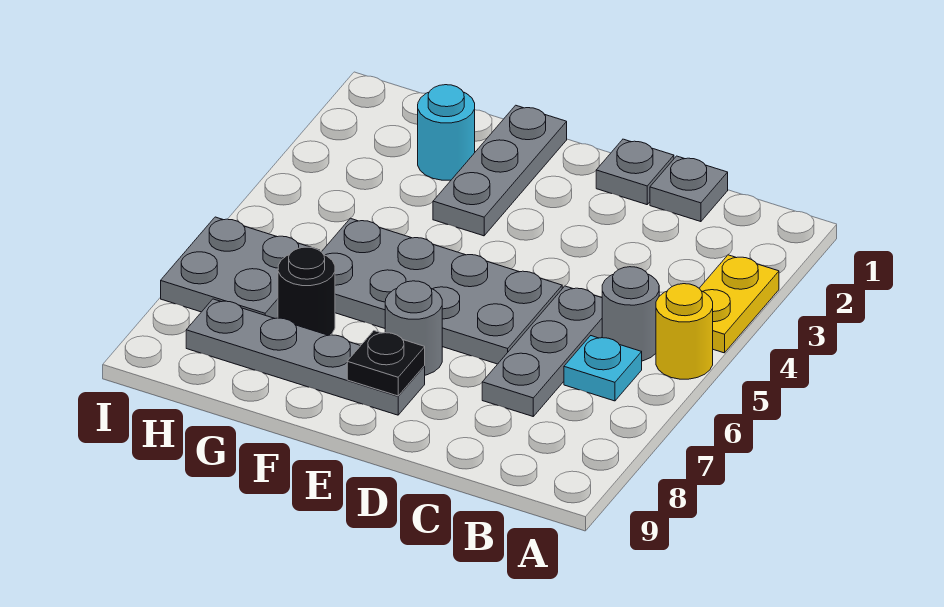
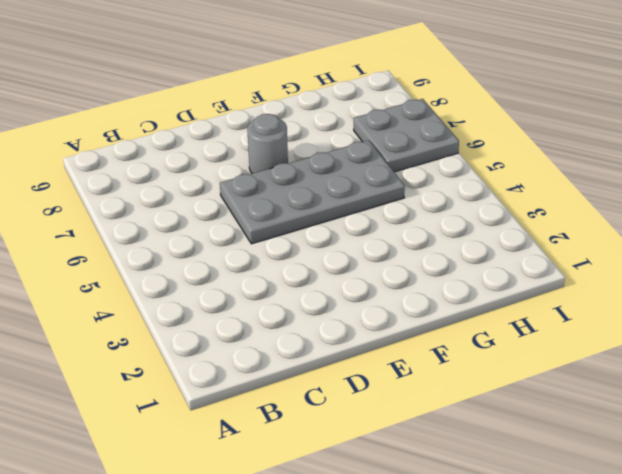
none -> yellow 1x2 plate [699,255,779,353]
none -> yellow 1x1 round brick [656,284,713,379]
none -> grey 1x1 round brick [602,267,659,361]

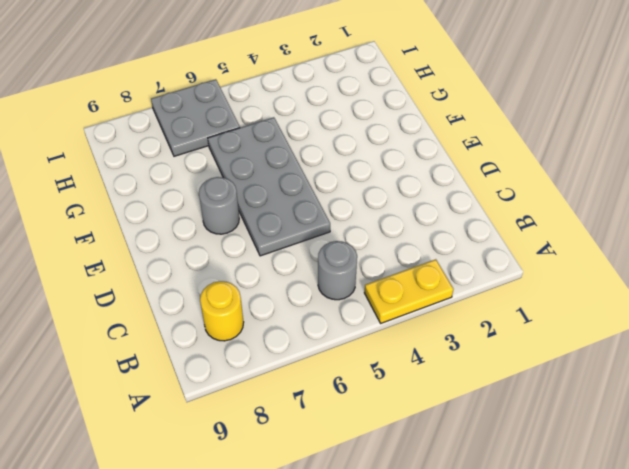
yellow 1x1 round brick [200,281,244,341] -> yellow 1x1 round brick moved to [656,284,713,379]
none -> cyan 1x1 plate [564,336,642,401]
none -> grey 1x1 plate [650,156,728,222]
none -> grey 1x3 plate [482,286,602,416]

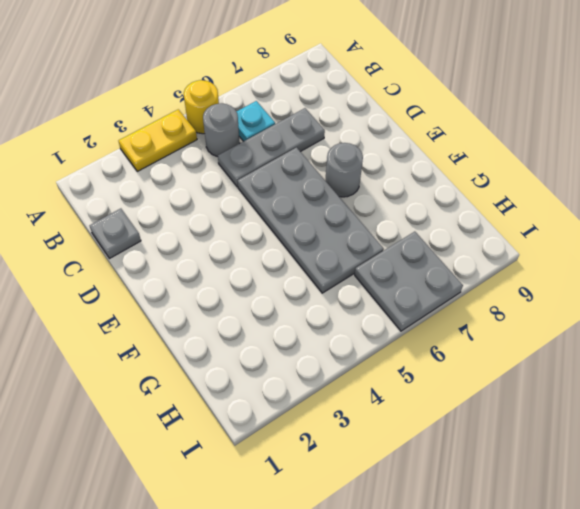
none -> grey 1x1 plate [596,139,674,205]
none -> grey 1x4 plate [186,299,425,415]
none -> grey 1x3 plate [433,105,567,236]

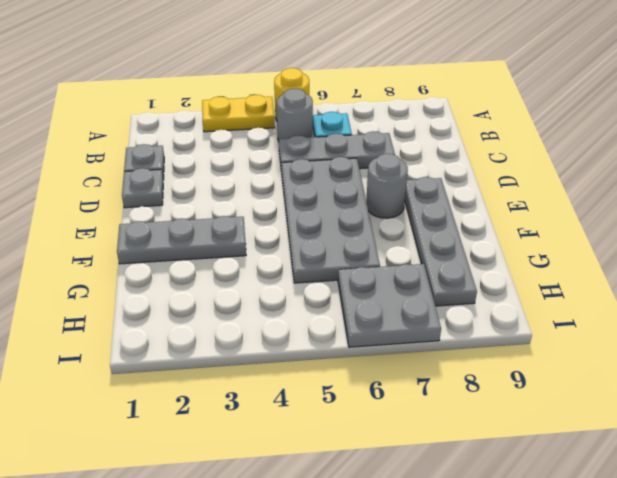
none -> cyan 1x1 round brick [418,85,475,180]
none -> black 1x1 round brick [278,247,335,335]
none -> black 1x1 plate [347,331,425,396]

